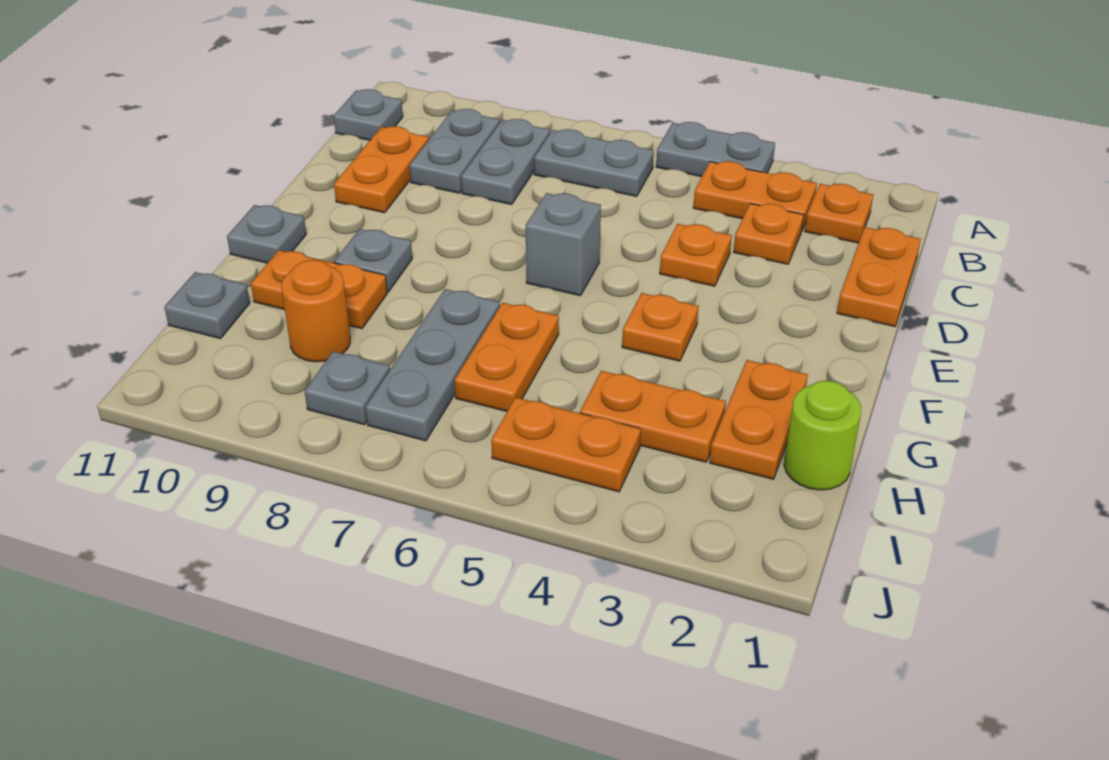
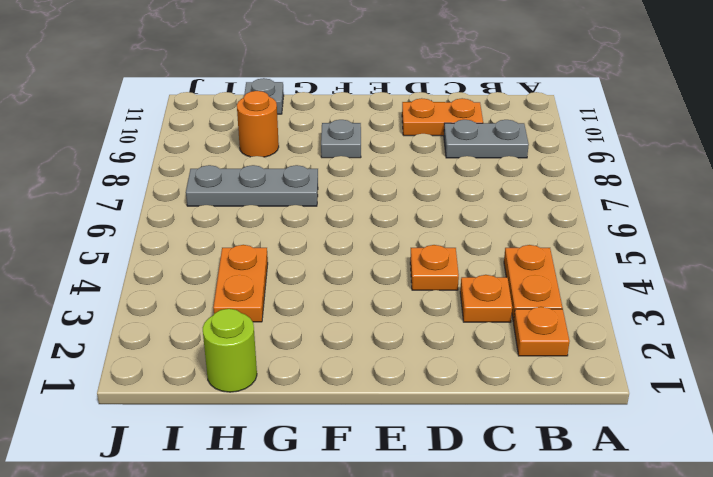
none -> grey 1x2 plate [656,122,775,177]
none -> grey 1x2 plate [534,129,654,196]
none -> grey 1x2 plate [461,119,550,205]

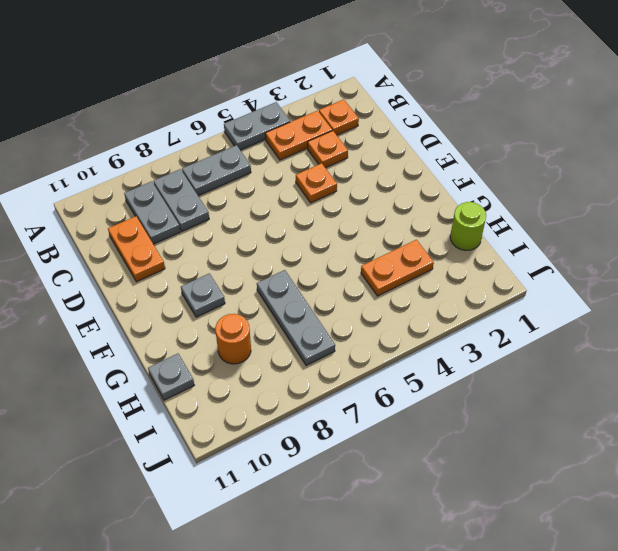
none -> grey 1x1 plate [334,89,403,140]
none -> orange 1x2 plate [837,227,921,327]
none -> grey 1x1 brick [526,193,601,296]

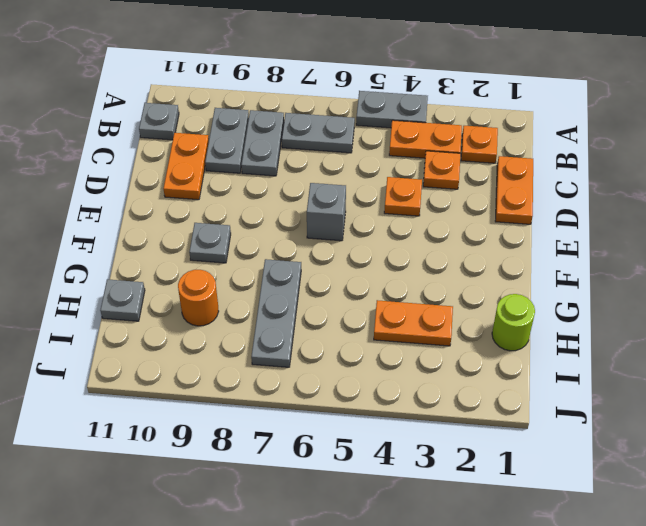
none -> orange 1x1 plate [622,293,699,361]
none -> grey 1x1 plate [227,205,306,263]
none -> orange 1x2 plate [710,360,808,479]

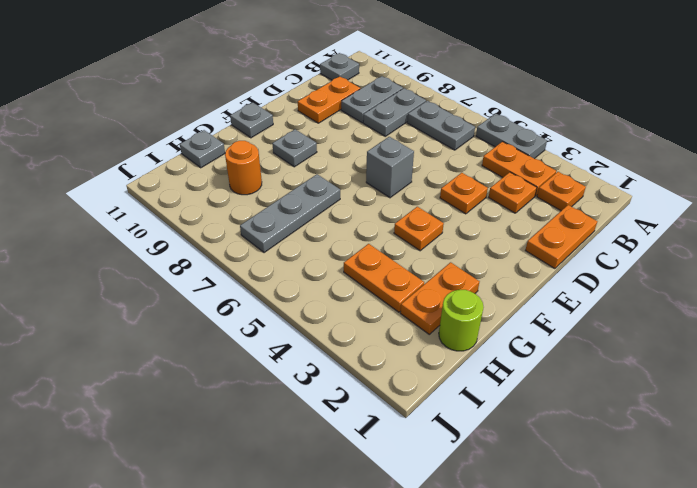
none -> orange 1x2 plate [455,303,559,411]
none -> orange 1x2 plate [251,250,387,329]
none -> orange 1x2 plate [491,397,641,492]

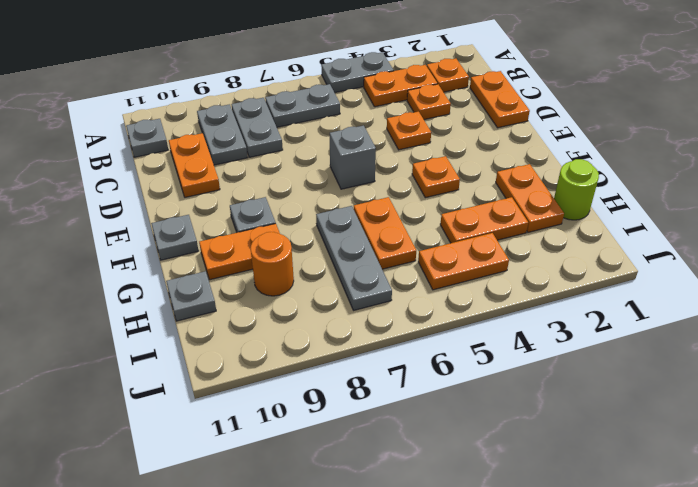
none -> grey 1x1 plate [305,351,390,424]

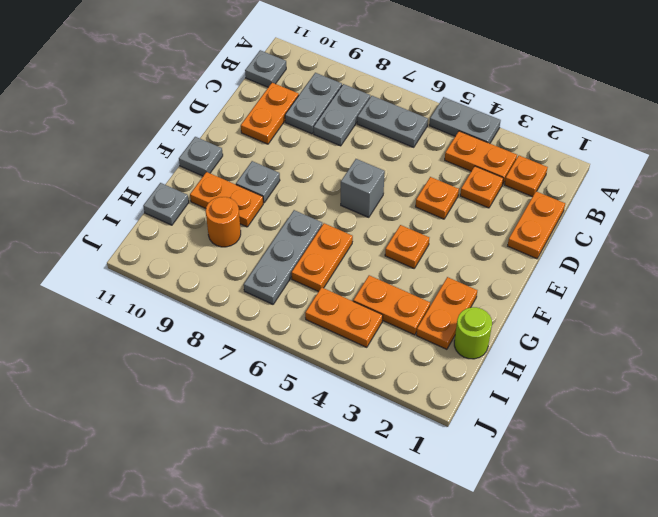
none -> grey 1x1 plate [305,351,390,424]

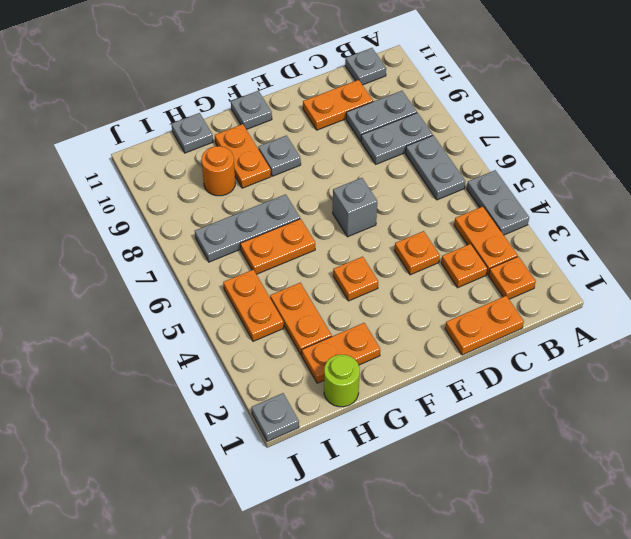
grey 1x1 plate [252,393,299,442] -> grey 1x1 plate moved to [305,351,390,424]

